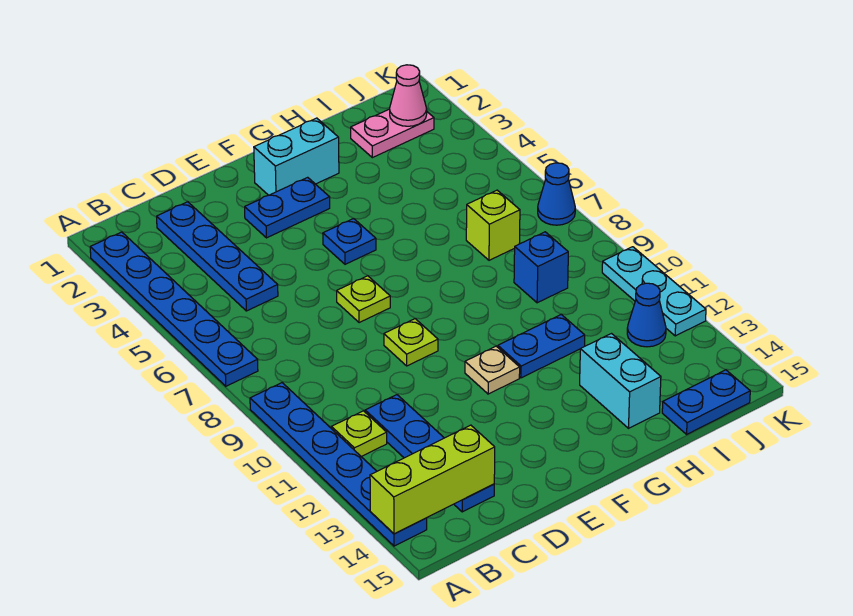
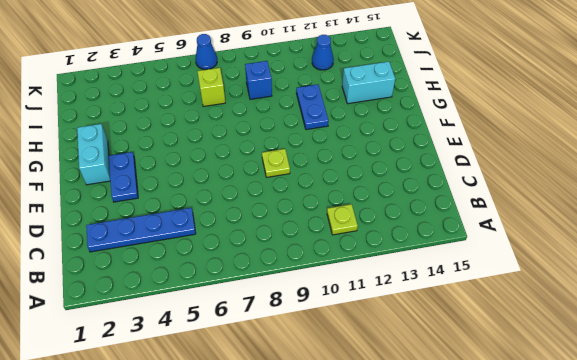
none -> blue 1x6 plate [90,232,258,386]
none -> blue 1x6 plate [250,383,427,546]
none -> blue 1x4 plate [365,395,494,512]

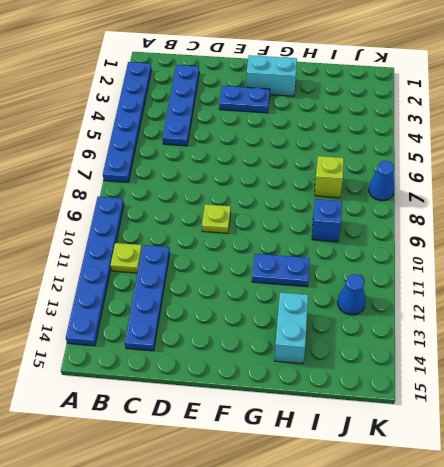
none -> lime 1x1 plate [337,276,390,323]
none -> blue 1x1 plate [323,219,376,264]
none -> tan 1x1 plate [465,346,520,394]

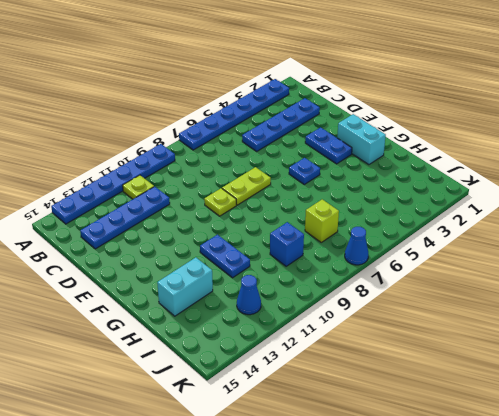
lime 1x2 plate [222,167,271,205] -> lime 1x1 plate [337,276,390,323]
none -> tan 1x1 plate [465,346,520,394]
none -> pink 1x2 plate [351,109,434,158]
none -> blue 1x2 plate [662,370,750,434]

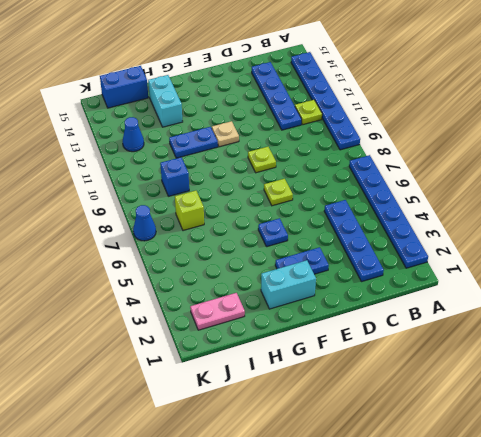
blue 1x2 brick [100,66,148,108] -> blue 1x2 plate [662,370,750,434]
none -> cyan 1x3 plate [602,247,706,336]
none -> lime 1x3 brick [370,425,495,534]
none -> pink 1x1 cone [390,65,427,126]

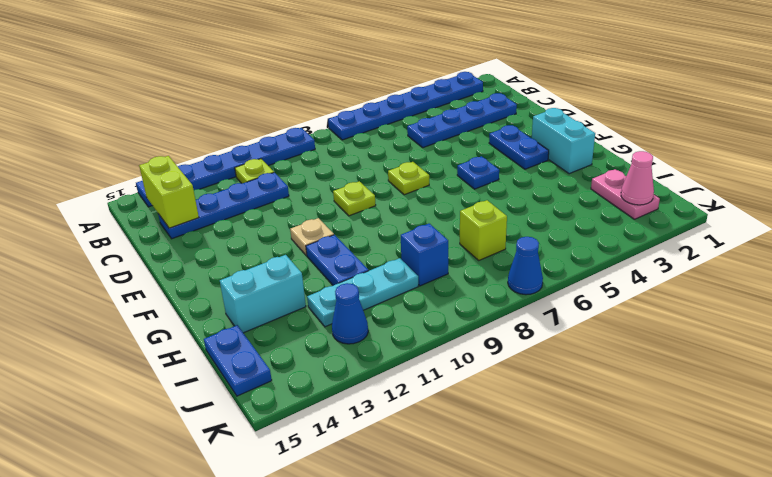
lime 1x2 brick [139,156,199,228] -> lime 1x3 brick [370,425,495,534]
cyan 1x3 plate [307,258,418,327] -> cyan 1x3 plate moved to [602,247,706,336]

